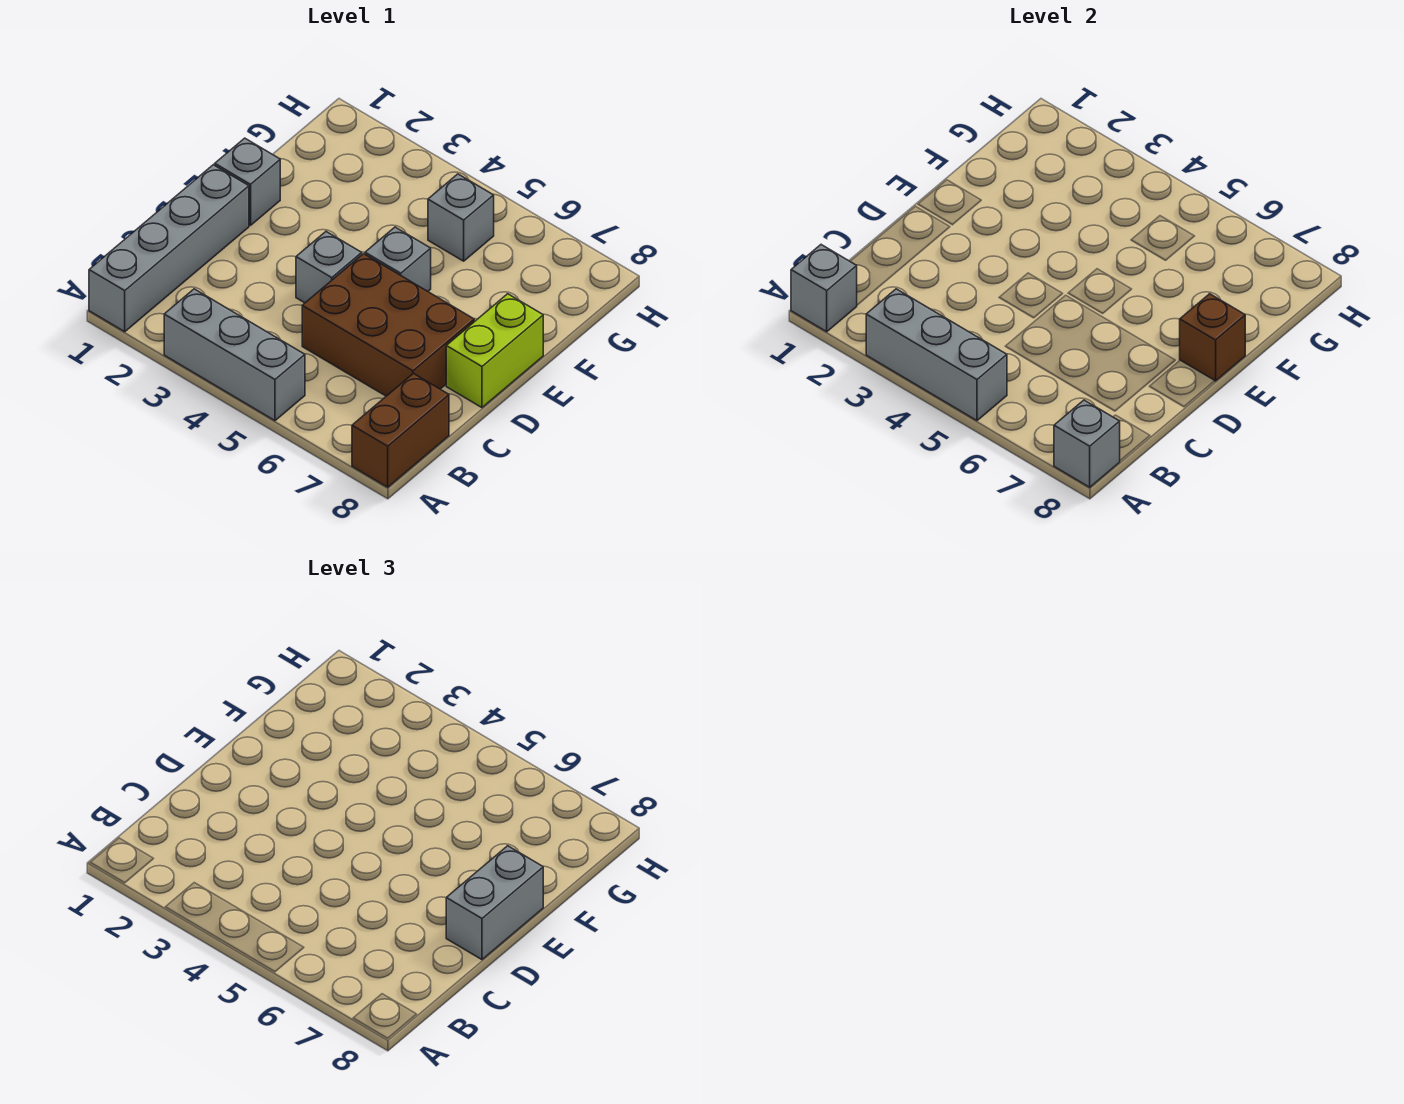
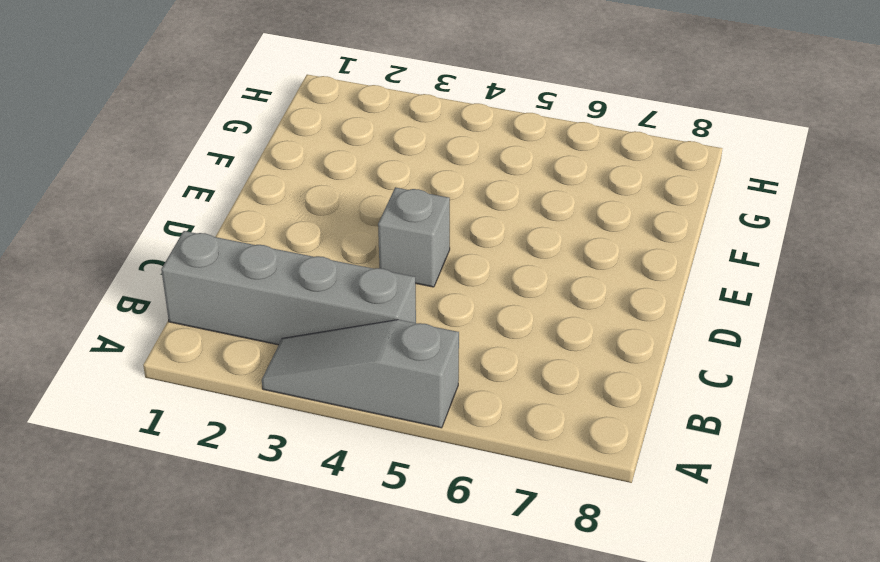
grey 1x3 slope [262,320,459,428] -> grey 1x3 brick [164,289,305,421]
grey 1x4 brick [161,231,416,345] -> grey 1x4 brick turned to [89,165,249,332]
none -> brown 1x2 brick [352,374,449,487]
none -> brown 2x3 brick [302,254,474,396]
none -> lime 1x2 brick [446,294,543,408]

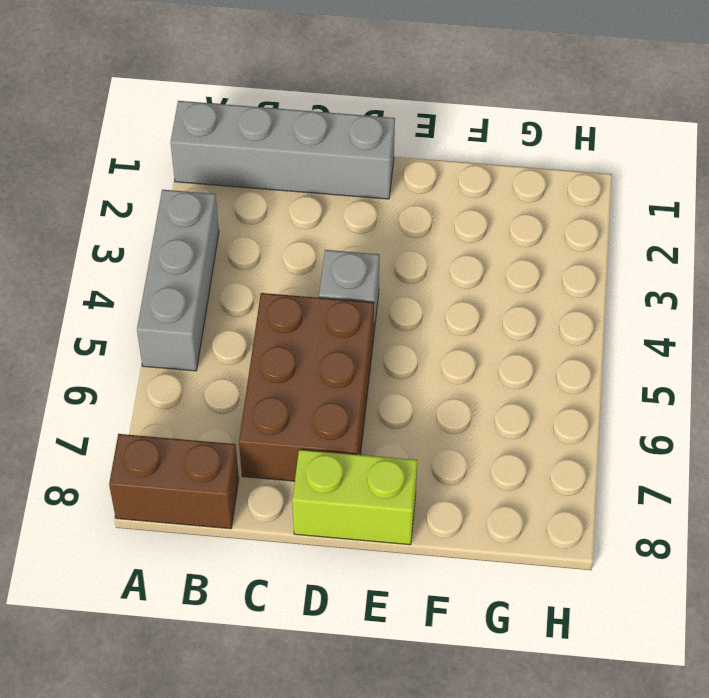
none -> grey 1x1 brick [215,138,280,225]
none -> grey 1x1 brick [365,227,431,291]
none -> grey 1x1 brick [428,174,494,261]

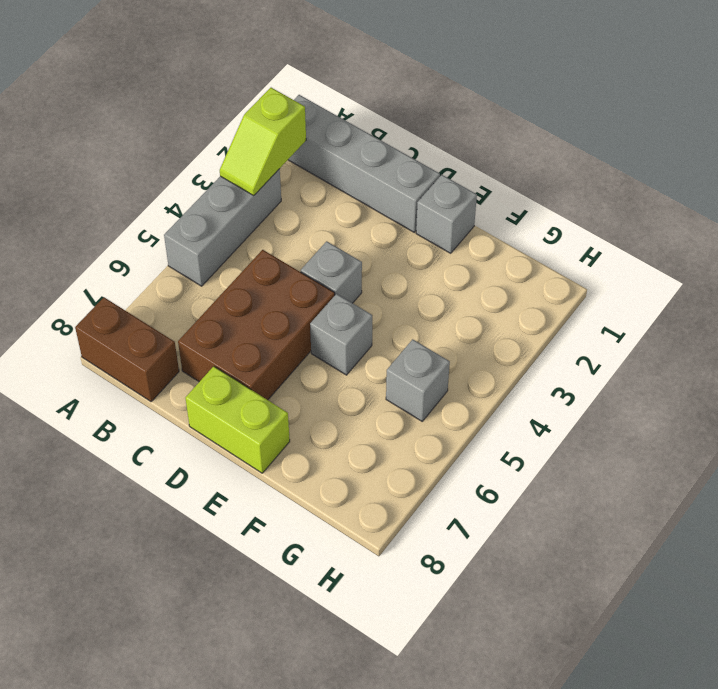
lime 1x2 slope [220,88,306,195] -> grey 1x3 brick [866,289,1007,421]
none -> grey 1x1 brick [791,245,857,332]
none -> grey 1x1 brick [1054,400,1120,487]
none -> brown 1x1 brick [1180,294,1245,381]

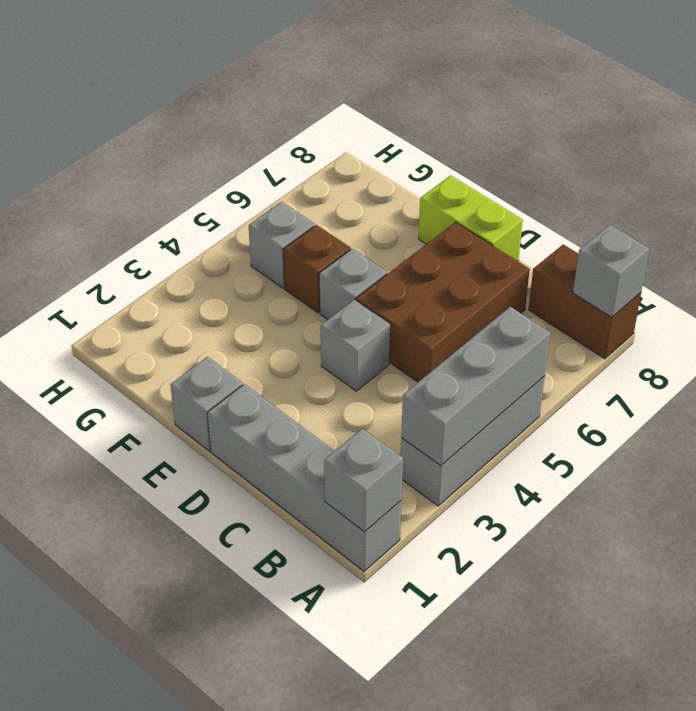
brown 1x1 brick [283,225,351,313] -> brown 1x1 brick moved to [1180,294,1245,381]
none -> grey 1x2 brick [446,846,543,960]

